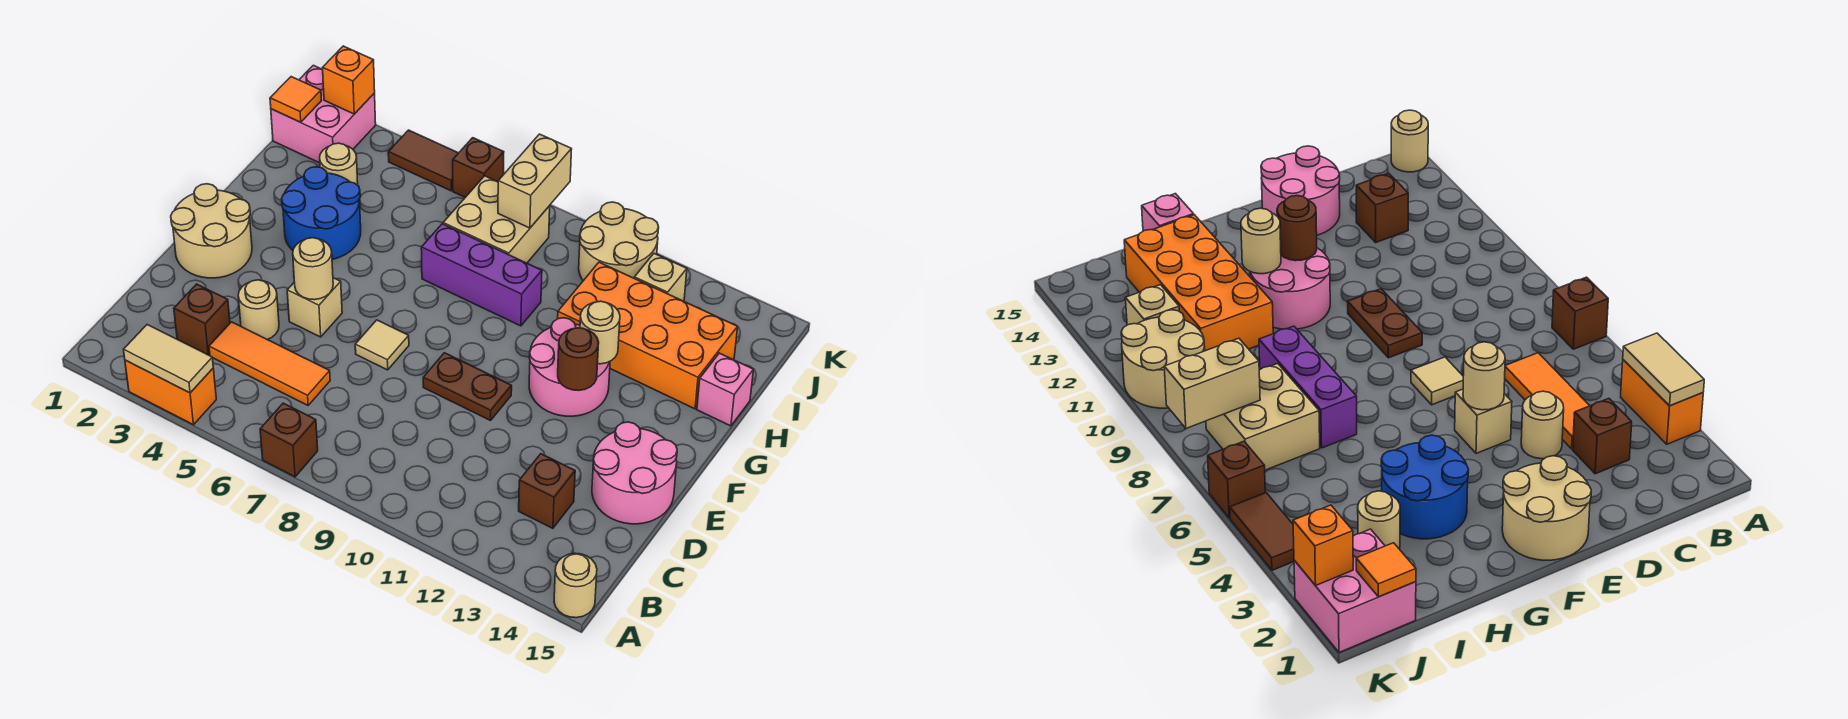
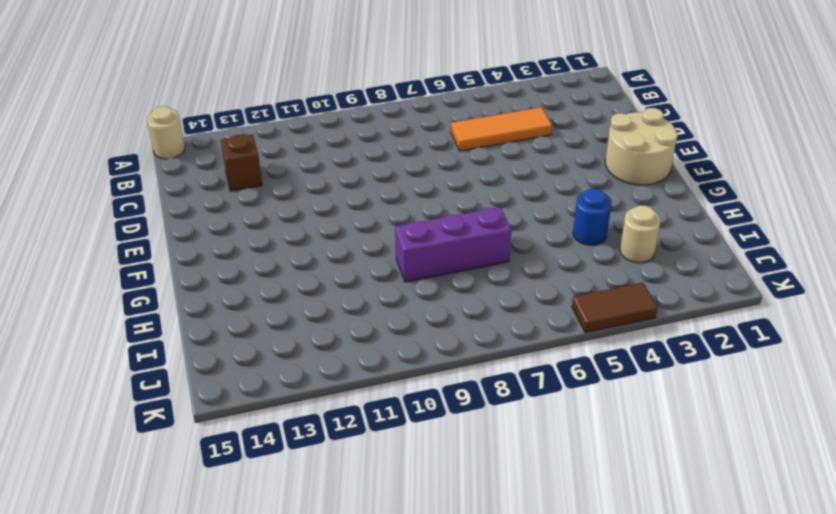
blue 1x1 round brick [573,189,612,245] -> blue 2x2 round brick [282,167,361,259]
none -> orange 1x2 brick [125,360,216,425]
none -> brown 1x1 brick [260,403,318,477]
none -> brown 1x1 brick [174,284,230,355]
none -> tan 1x1 round brick [238,280,279,340]

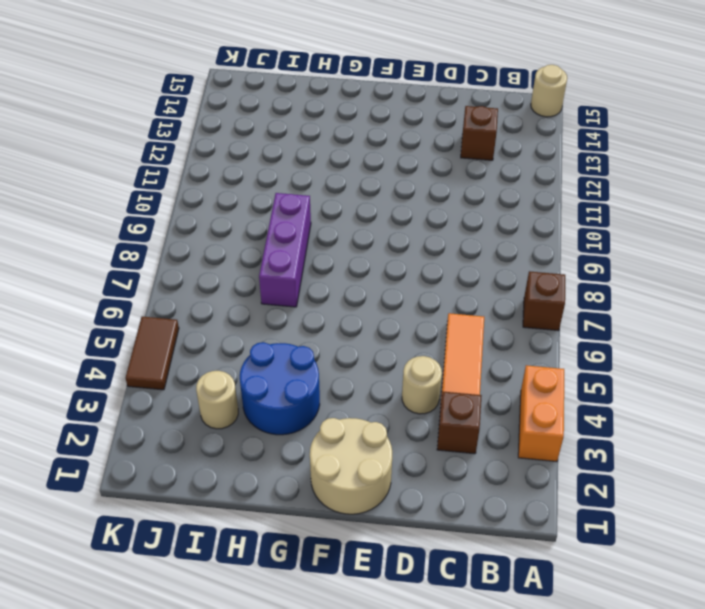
none -> pink 2x2 round brick [592,422,677,524]
none -> tan 1x1 brick [287,278,342,337]
none -> tan 1x1 tile [355,320,409,370]
none -> brown 1x2 plate [423,353,512,421]

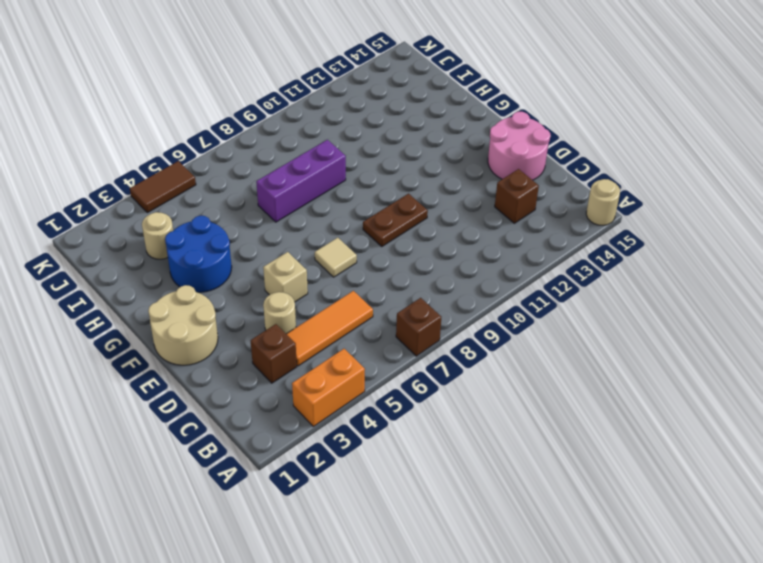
none -> pink 2x2 round brick [529,318,610,416]
none -> orange 2x4 brick [558,262,738,409]
none -> pink 1x1 brick [697,353,754,426]
none -> tan 2x2 brick [443,176,550,263]

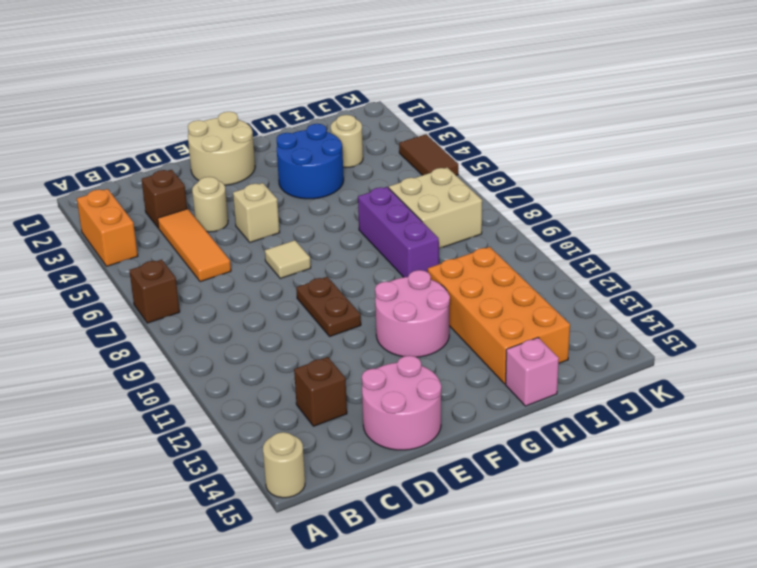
none -> pink 2x2 brick [271,65,376,163]
none -> tan 2x2 round brick [579,202,659,281]
none -> tan 1x1 brick [634,254,687,301]
none -> brown 1x1 brick [453,138,504,197]

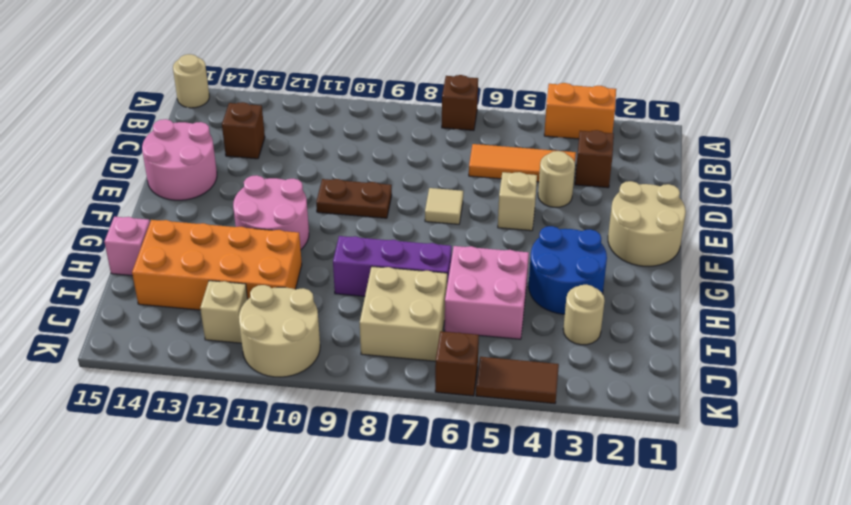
pink 2x2 brick [445,246,529,339] -> pink 2x2 brick moved to [271,65,376,163]
none -> tan 1x2 tile [124,325,213,393]
none -> tan 1x1 round brick [293,238,333,300]
none -> brown 1x1 round brick [558,328,599,391]
none -> tan 1x1 round brick [580,301,620,364]

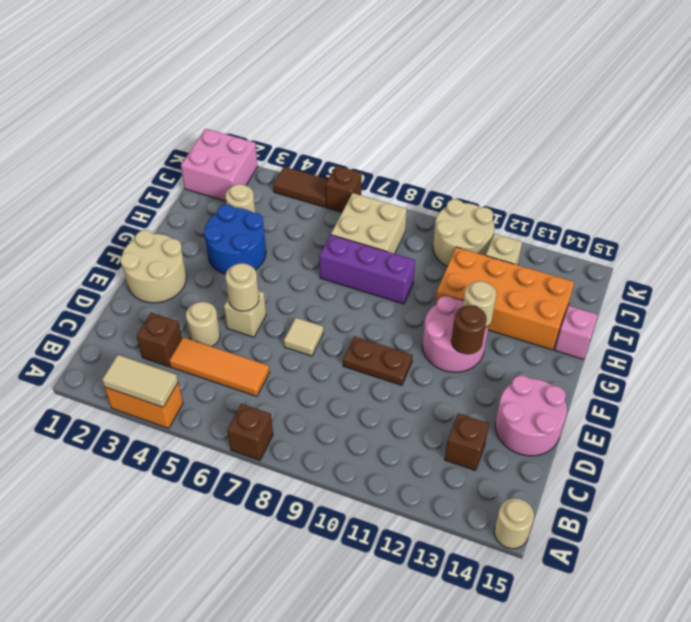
none -> orange 1x1 tile [270,77,321,122]
none -> tan 1x2 brick [498,134,572,228]
none -> orange 1x1 brick [322,46,375,114]

